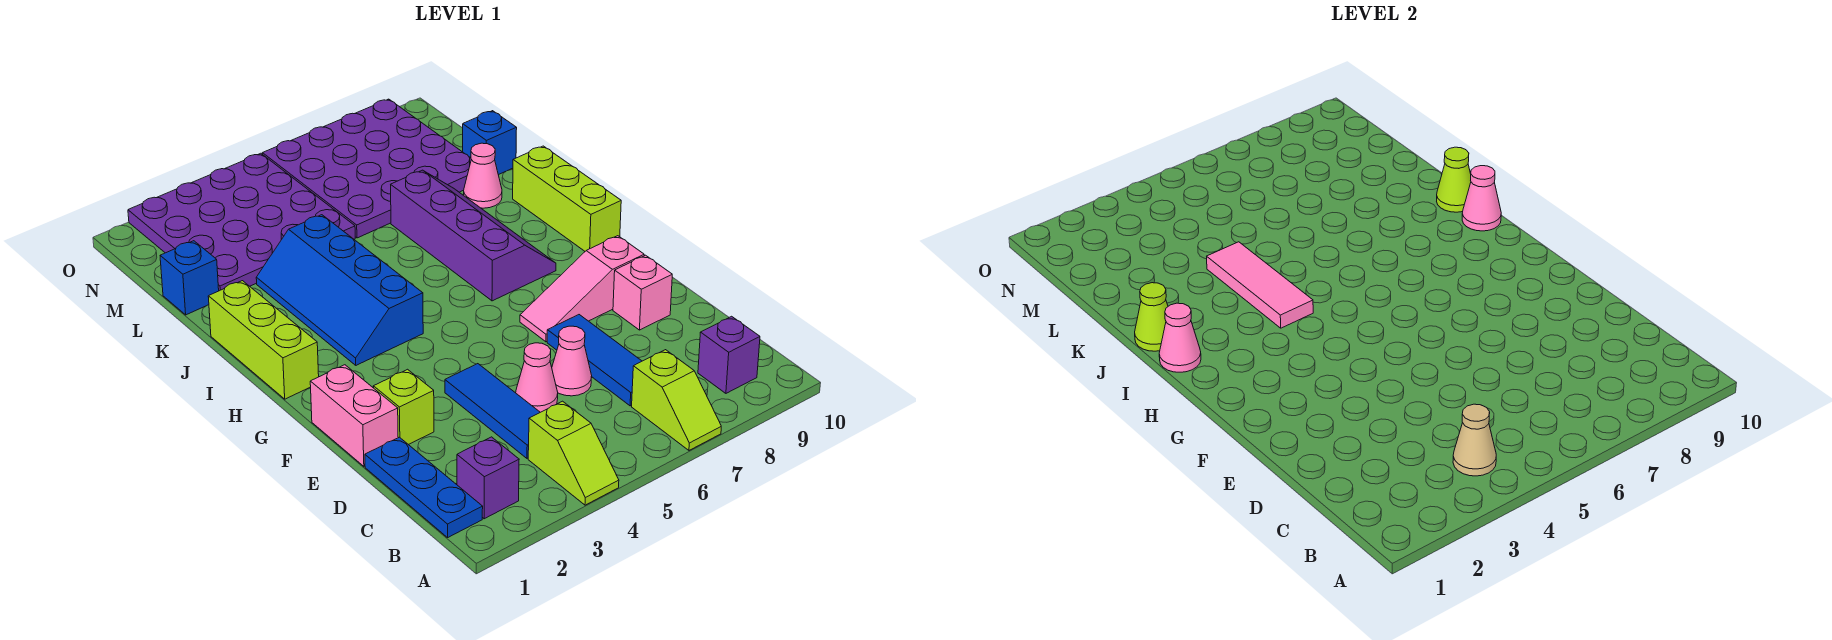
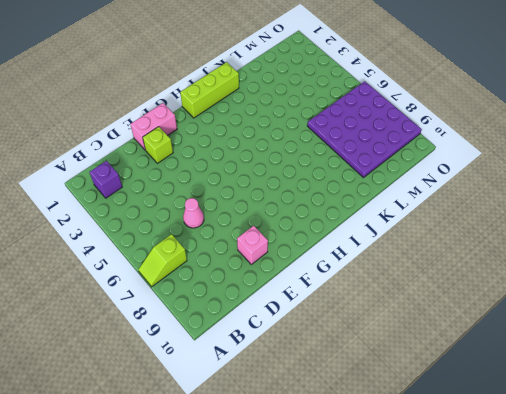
none -> lime 1x2 slope [528,401,619,505]
none -> blue 1x3 plate [365,437,483,537]
none -> purple 1x1 brick [698,316,760,393]

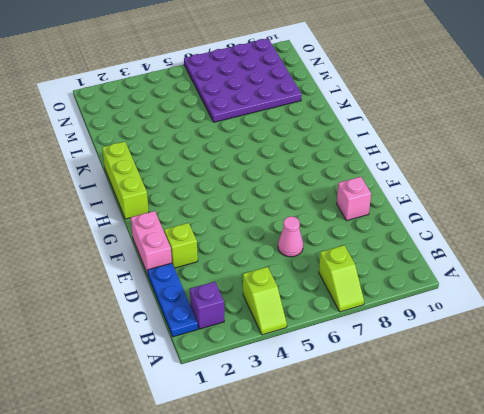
none -> purple 1x1 brick [698,316,760,393]
none -> blue 1x3 tile [445,364,540,458]
none -> blue 1x3 tile [547,315,642,406]

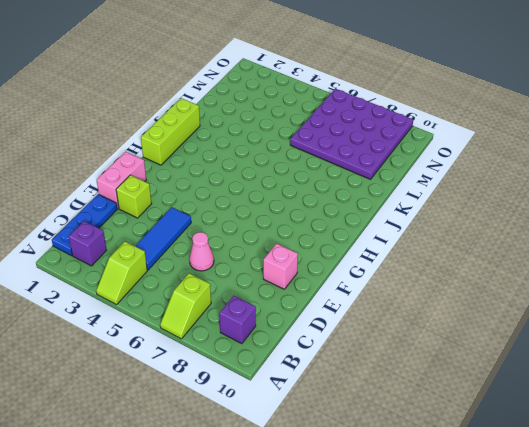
none -> blue 1x3 tile [547,315,642,406]
none -> pink 1x1 cone [516,343,558,412]
none -> pink 1x3 slope [520,236,644,342]

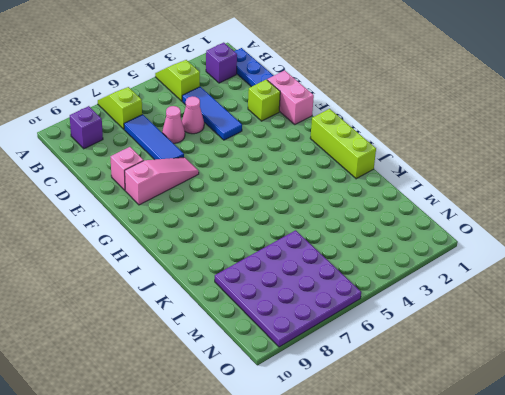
none -> blue 2x4 slope [256,215,423,365]
none -> purple 2x4 slope [391,170,556,301]
none -> lime 1x3 brick [513,146,621,251]

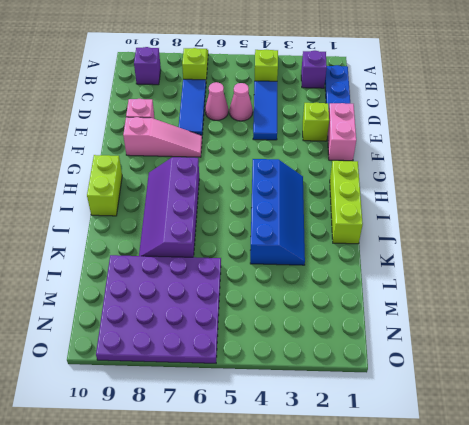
lime 1x2 brick [87,155,122,216] -> lime 1x3 brick [513,146,621,251]
none -> pink 1x1 cone [464,143,502,208]
none -> blue 1x1 brick [160,241,219,315]
none -> purple 4x4 plate [128,153,355,291]

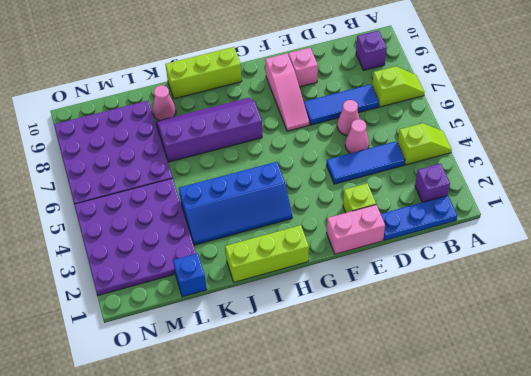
none -> blue 1x1 brick [463,111,517,175]
none -> tan 1x1 cone [1453,404,1496,476]
none -> pink 1x1 cone [1159,303,1201,372]

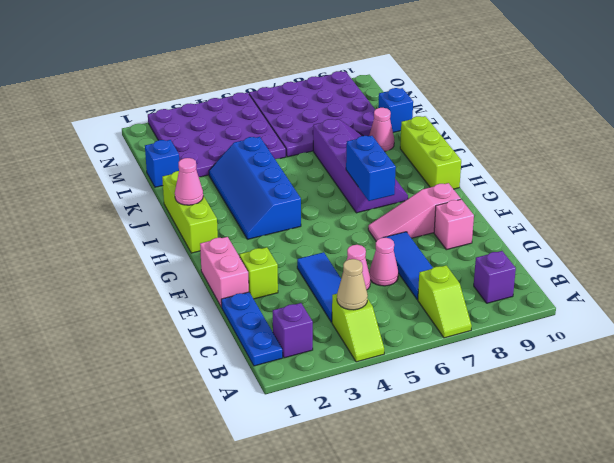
blue 1x2 brick [346,136,396,201] -> none
none -> pink 1x3 tile [1207,242,1313,328]
none -> pink 1x1 cone [1462,166,1501,231]
none -> lime 1x1 cone [1135,283,1168,351]

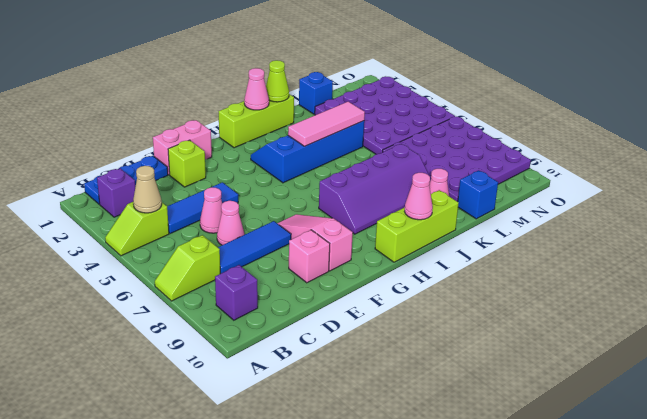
none -> lime 1x1 cone [1437,147,1471,212]

